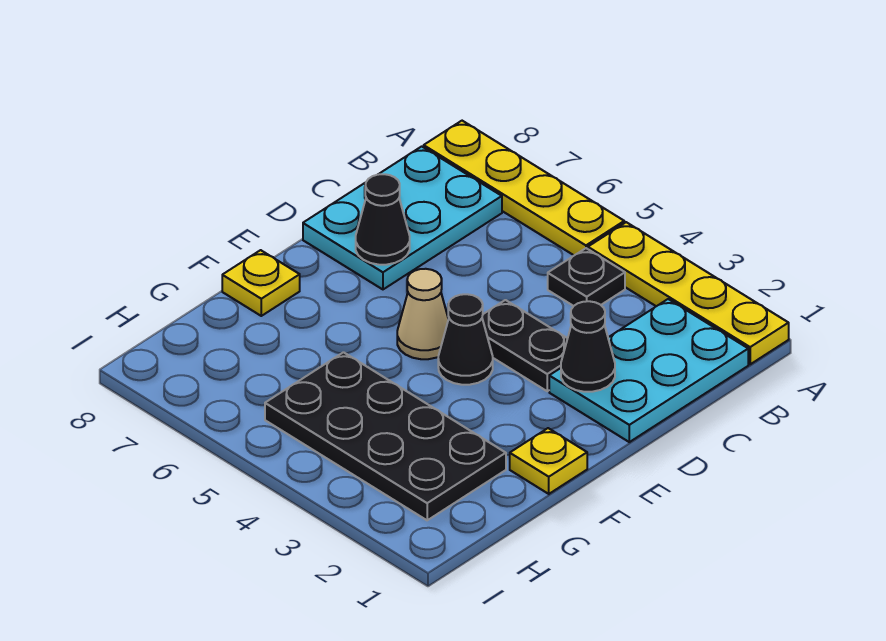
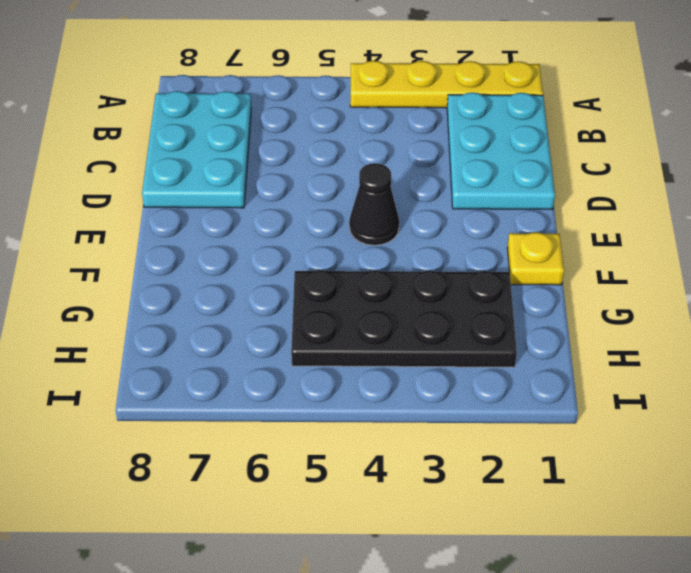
none -> yellow 1x4 plate [424,121,624,255]
none -> black 1x1 plate [548,248,625,306]
none -> black 1x2 plate [482,300,568,391]

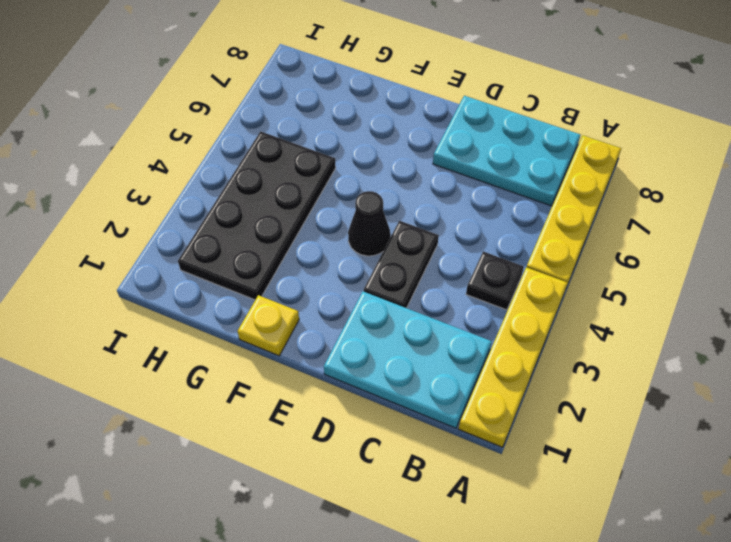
none -> tan 1x1 cone [397,269,448,359]
none -> yellow 1x1 plate [222,250,300,316]
none -> black 1x1 cone [561,301,615,392]

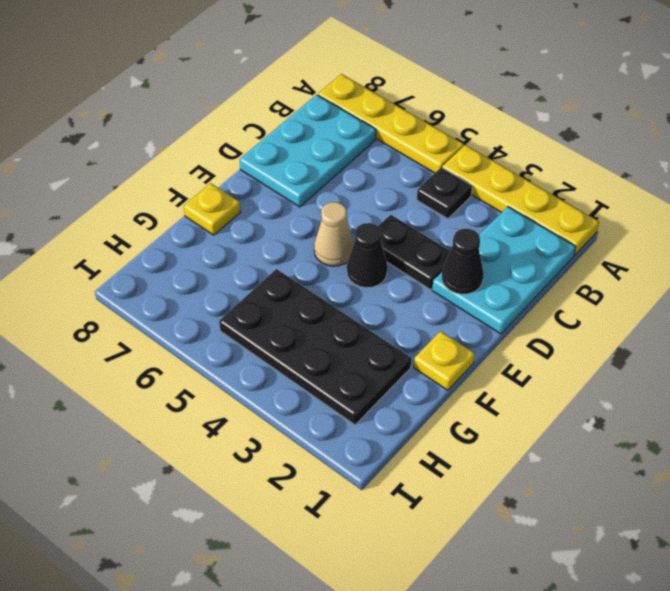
none -> black 1x1 cone [356,174,410,265]

